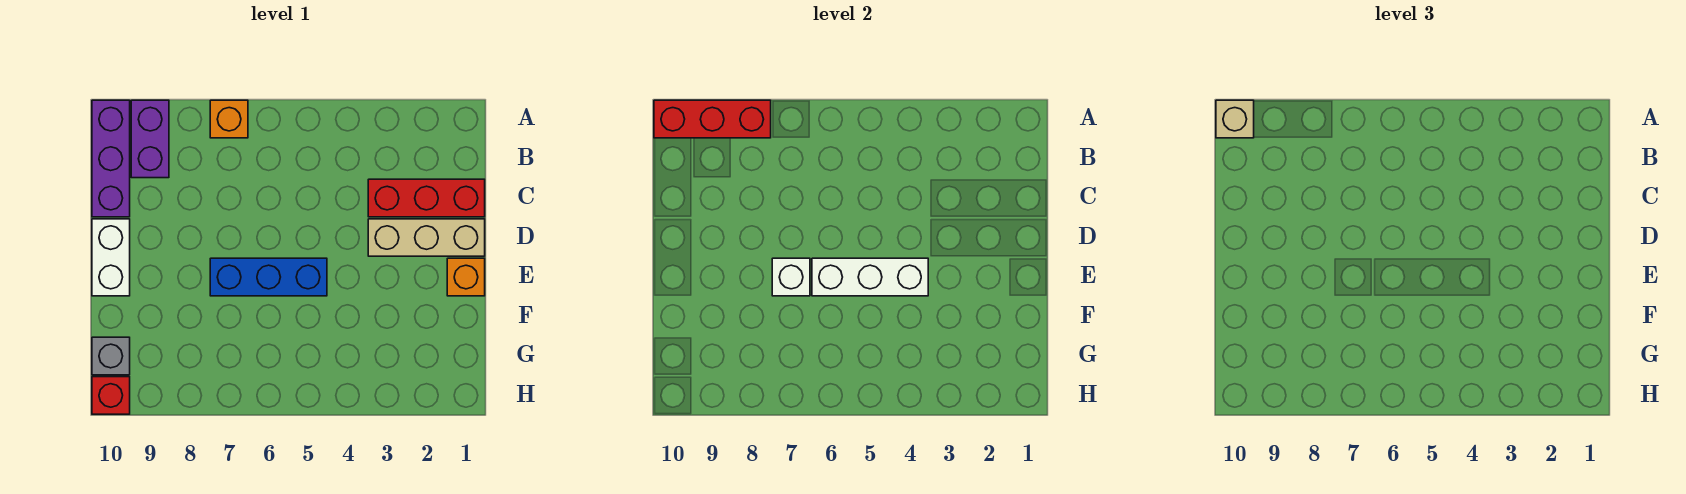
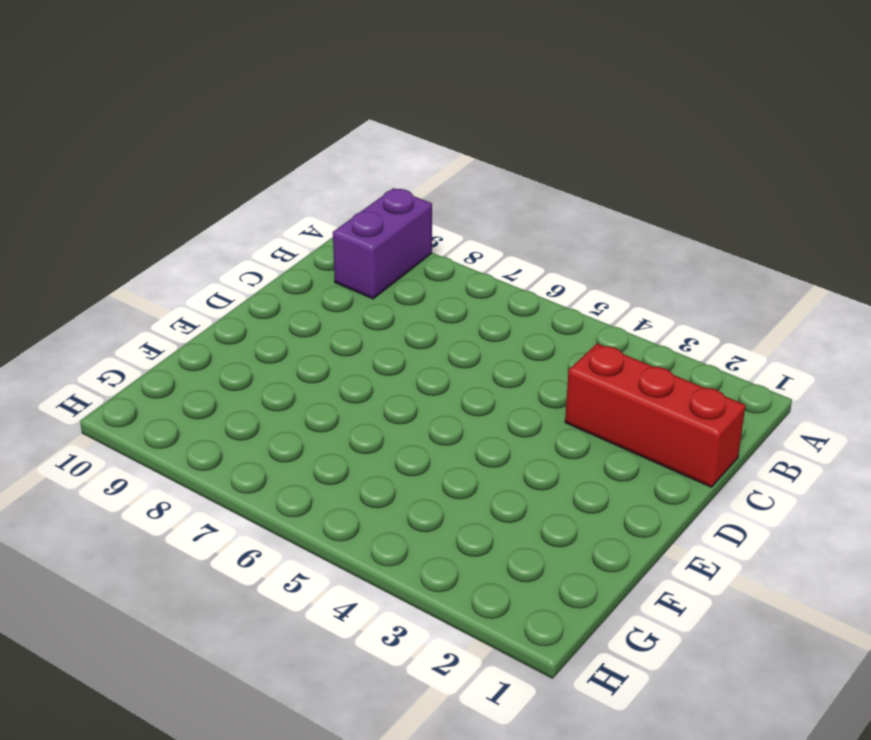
none -> orange 1x1 brick [210,100,248,138]
none -> purple 1x3 brick [92,100,130,217]
none -> tan 1x3 brick [368,219,485,256]

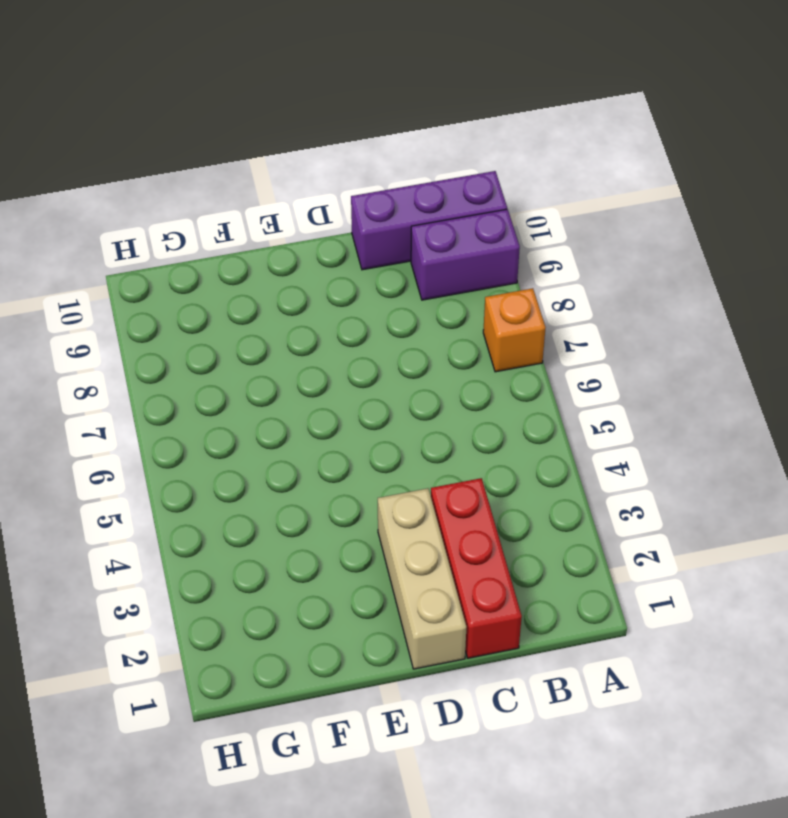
none -> white 1x2 brick [92,219,130,296]
none -> orange 1x1 brick [447,258,485,296]
none -> blue 1x3 brick [210,258,327,296]

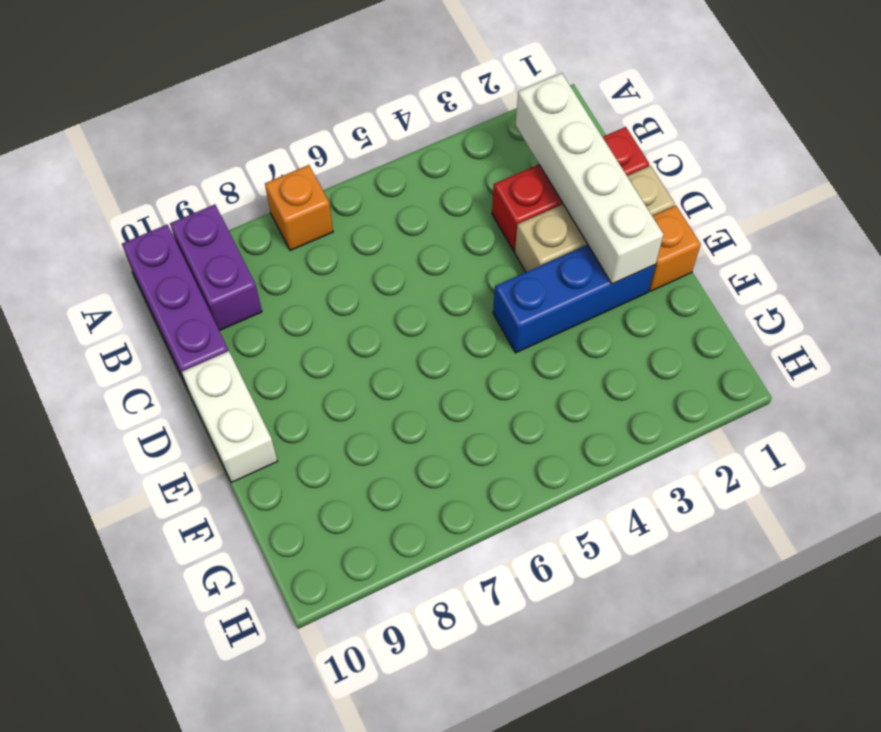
white 1x4 brick [516,73,663,284] -> none
blue 1x3 brick [493,245,655,353] -> blue 1x3 brick moved to [210,258,327,296]
none -> grey 1x1 brick [92,337,130,375]
none -> red 1x1 brick [92,377,130,414]
none -> red 1x3 brick [654,100,771,138]

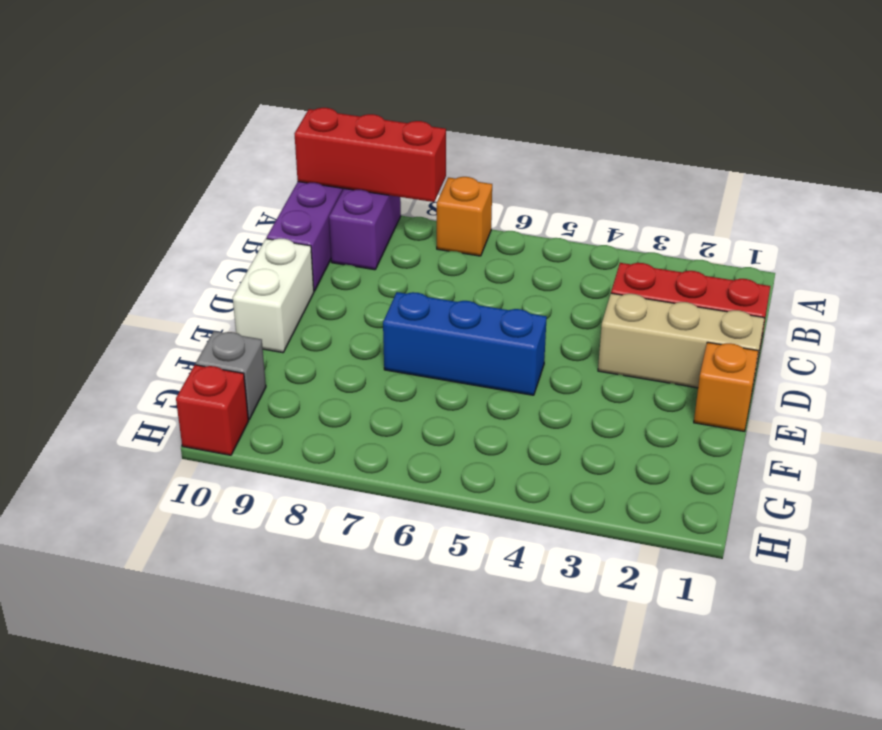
none -> white 1x3 brick [812,258,928,296]
none -> white 1x1 brick [772,258,810,296]
none -> tan 1x1 brick [1216,100,1254,138]

